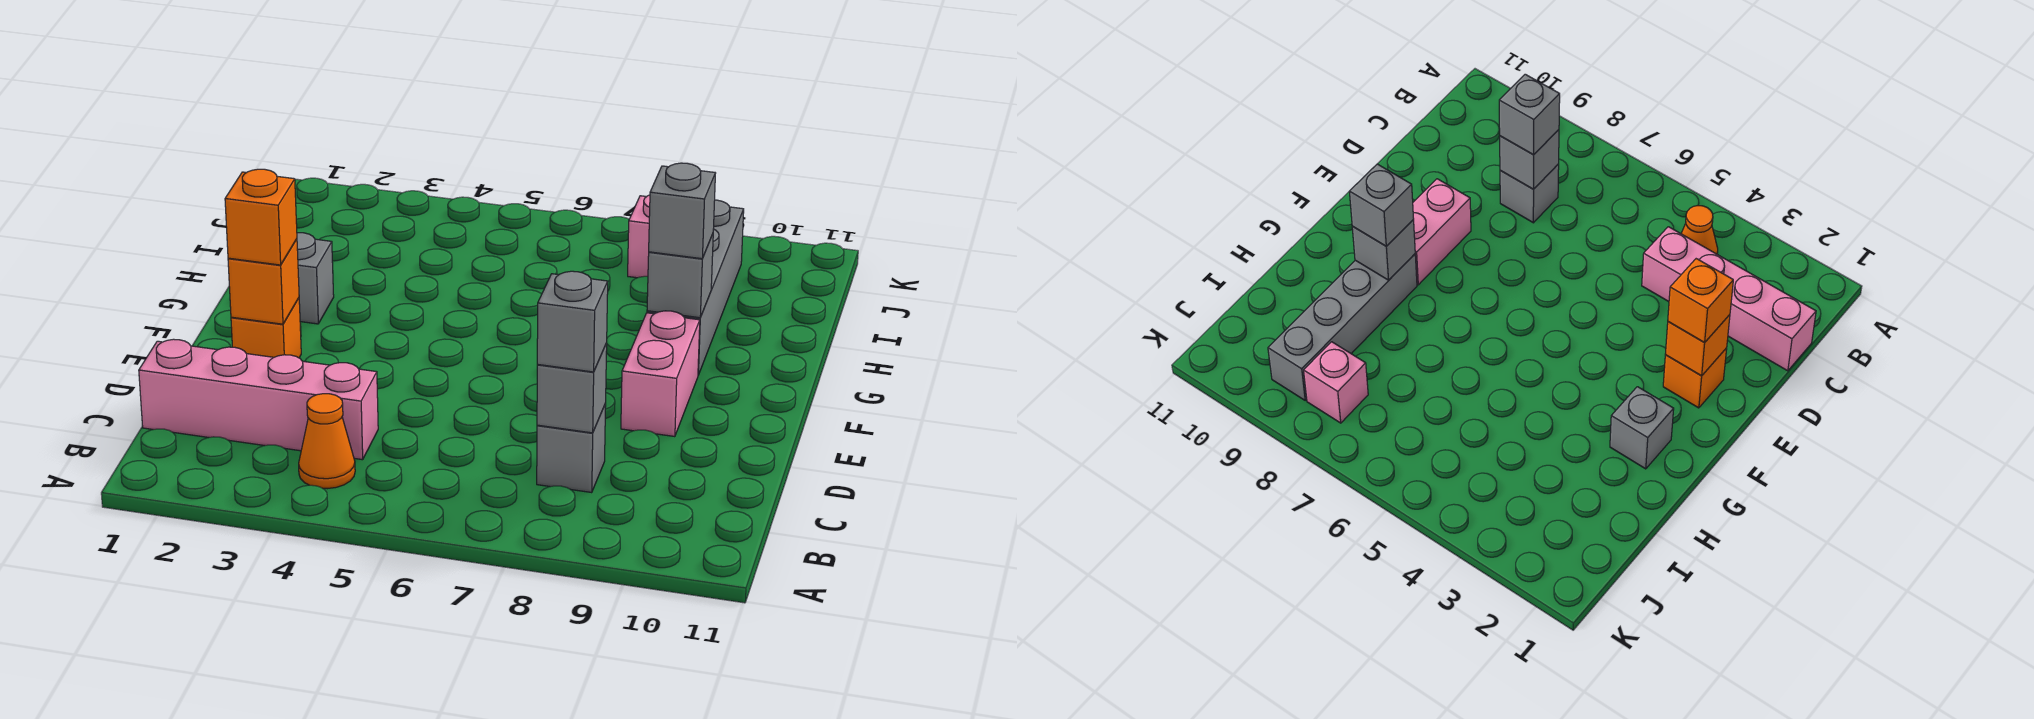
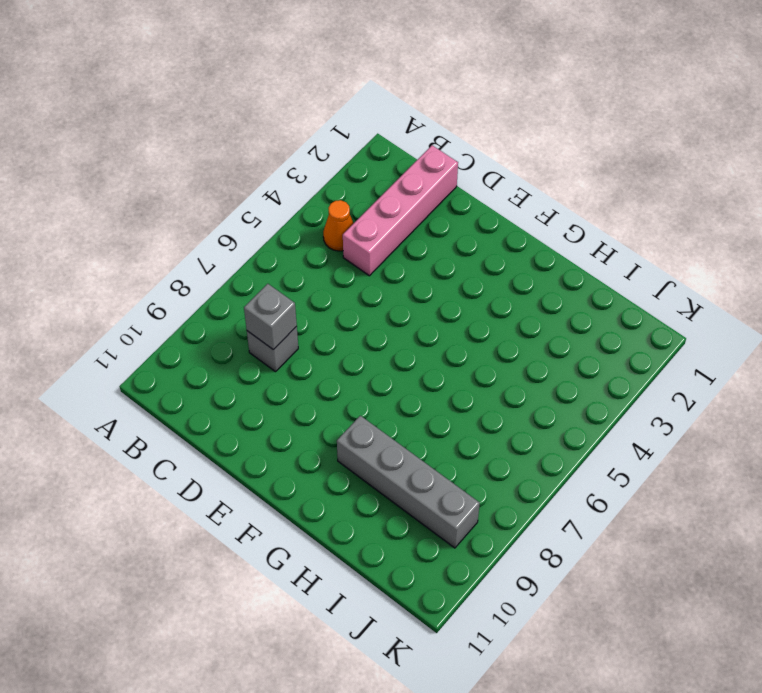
none -> orange 1x1 brick [231,298,301,358]
none -> pink 1x2 brick [621,311,700,437]
none -> grey 1x1 brick [297,233,334,324]

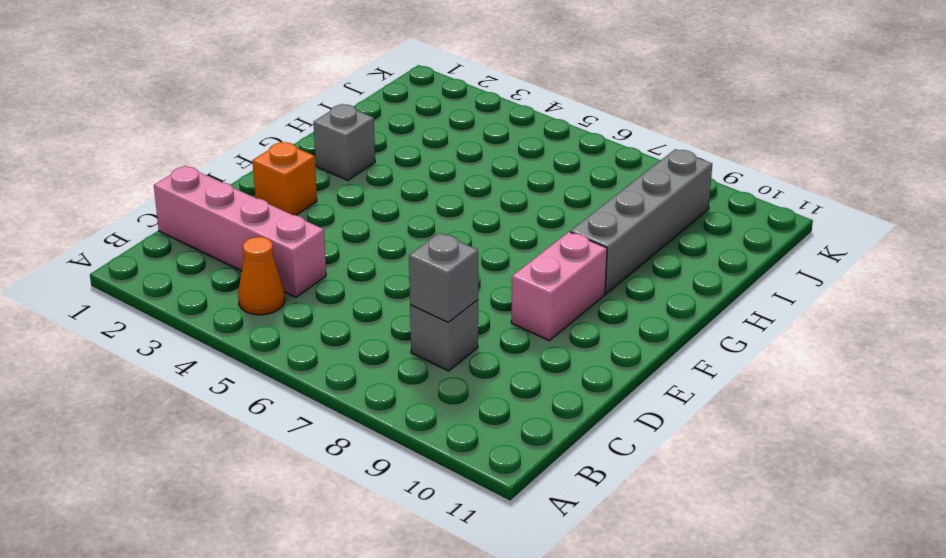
none -> pink 1x1 brick [628,195,650,278]
none -> orange 1x1 brick [228,239,299,324]
none -> grey 1x1 brick [647,234,713,318]

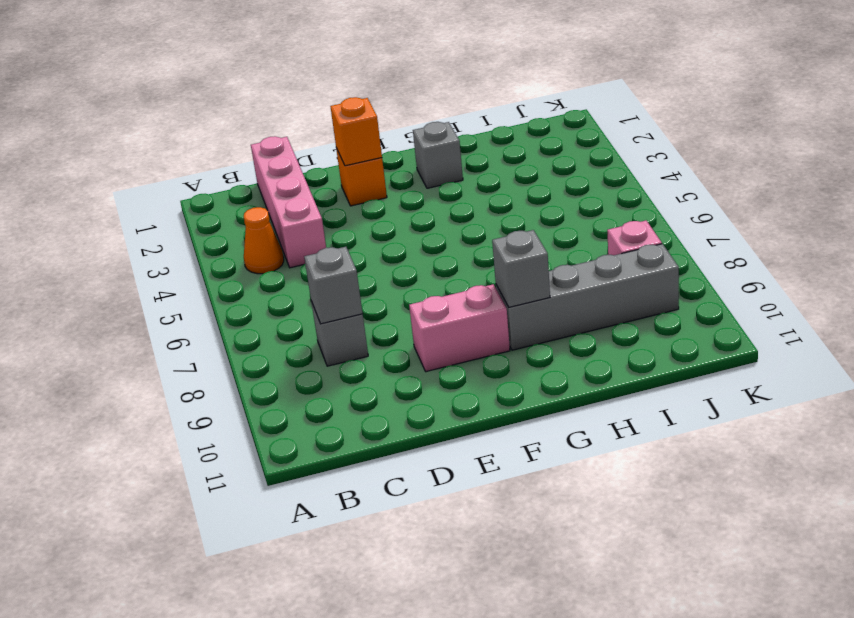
none -> grey 1x1 brick [537,271,608,372]
none -> orange 1x1 brick [225,169,297,265]
none -> grey 1x1 brick [649,163,716,259]

